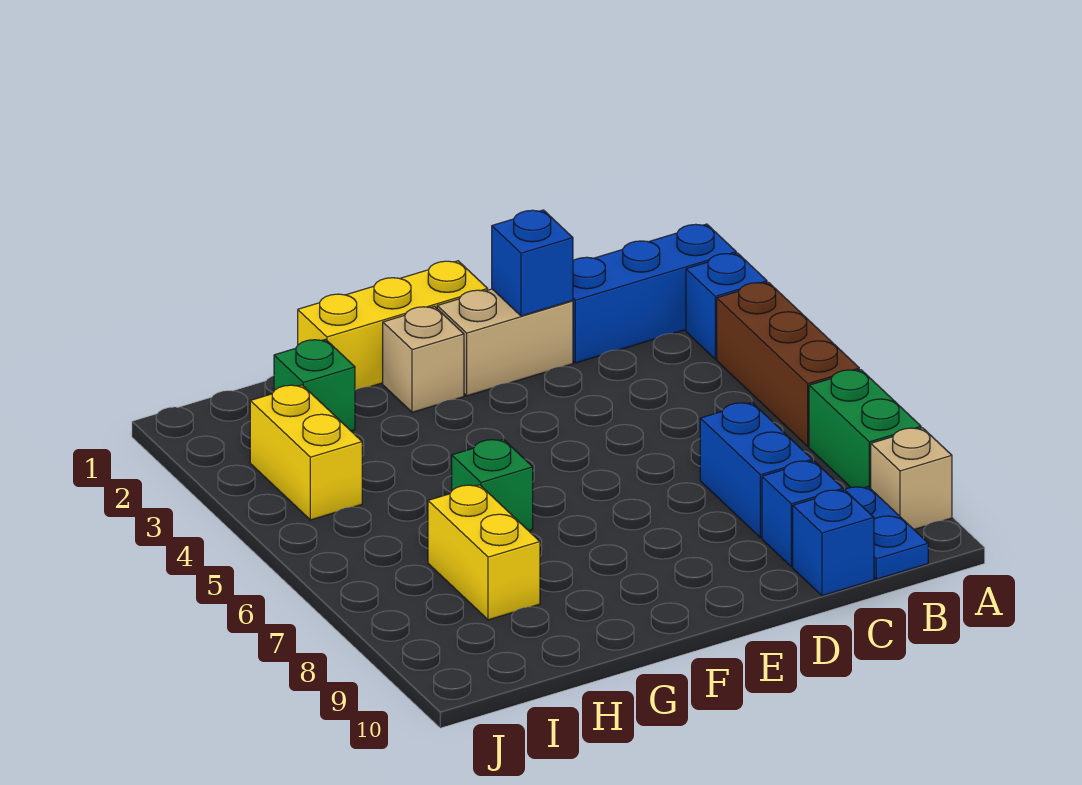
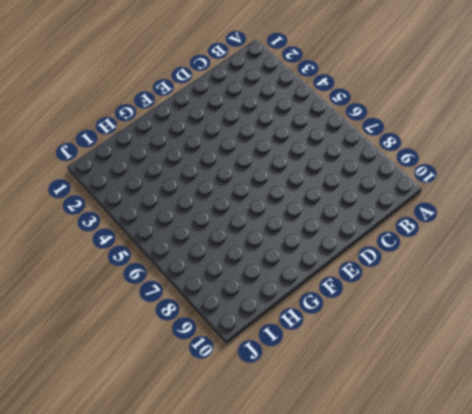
none -> blue 1x3 brick [573,224,736,363]
none -> blue 1x1 brick [686,253,767,359]
none -> brown 1x3 brick [717,282,859,446]

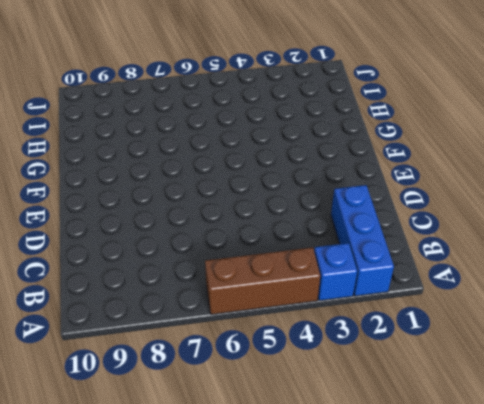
none -> green 1x2 brick [809,370,921,489]
none -> tan 1x1 brick [871,428,952,530]
none -> blue 1x2 plate [844,487,928,579]

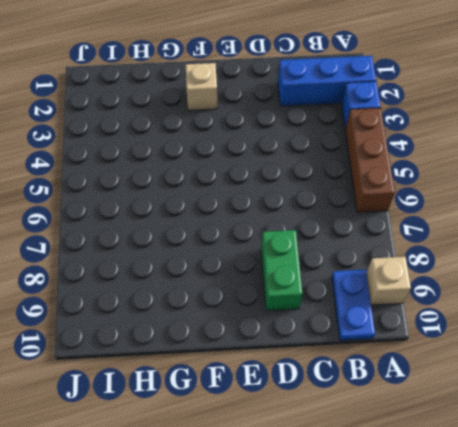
green 1x2 brick [261,230,302,311] -> green 1x2 brick moved to [809,370,921,489]
none -> blue 1x2 brick [700,403,812,538]
none -> blue 1x1 brick [762,461,843,567]
none -> blue 1x1 brick [793,490,874,596]

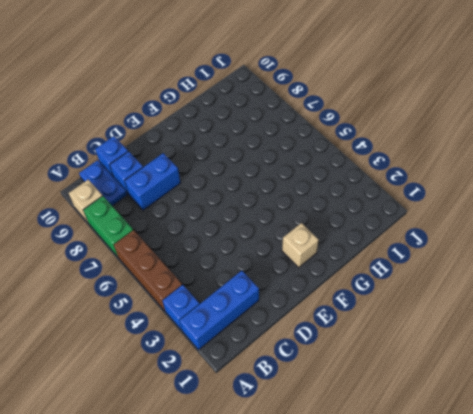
blue 1x2 brick [125,153,181,210] -> blue 1x2 brick turned to [700,403,812,538]
none -> tan 1x2 brick [437,289,573,396]
none -> yellow 1x3 brick [298,261,488,390]
none -> green 1x1 brick [452,439,533,531]

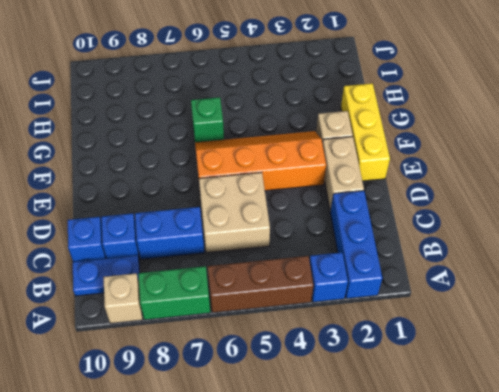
tan 2x2 brick [199,172,270,253] -> none
orange 2x4 slope [195,131,326,191] -> none
none -> green 1x1 brick [274,339,355,431]
none -> yellow 1x2 brick [428,485,540,620]
none -> yellow 1x2 brick [250,385,362,520]

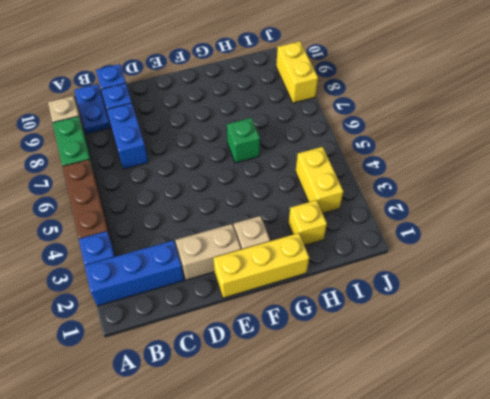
yellow 1x1 brick [288,200,327,245] -> green 1x1 brick [274,339,355,431]
yellow 1x2 brick [276,41,318,103] -> yellow 1x2 brick moved to [428,485,540,620]
none -> blue 1x1 brick [492,210,573,316]

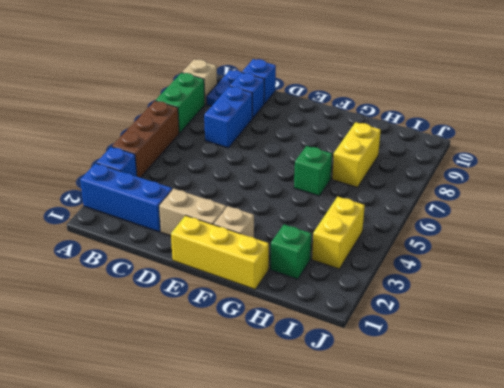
none -> blue 1x1 brick [492,210,573,316]

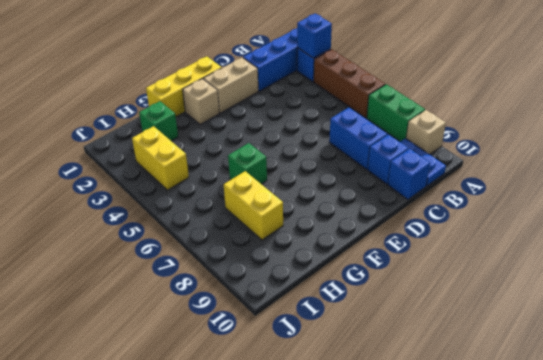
blue 1x1 brick [297,14,332,58] -> blue 1x1 brick moved to [492,210,573,316]

